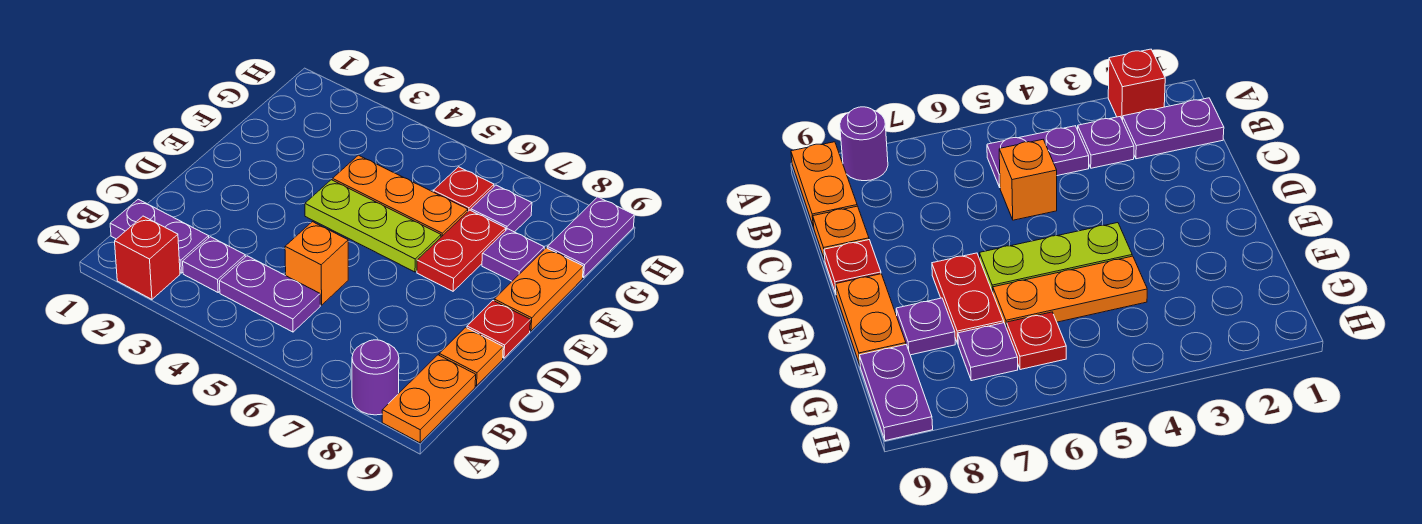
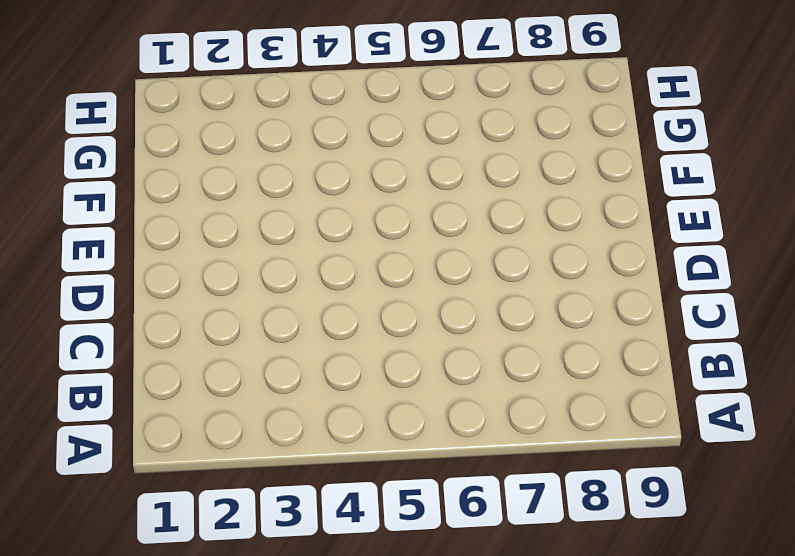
none -> red 1x1 brick [115,216,180,299]
none -> purple 1x1 round brick [352,340,399,415]
none -> orange 1x2 plate [382,355,476,443]

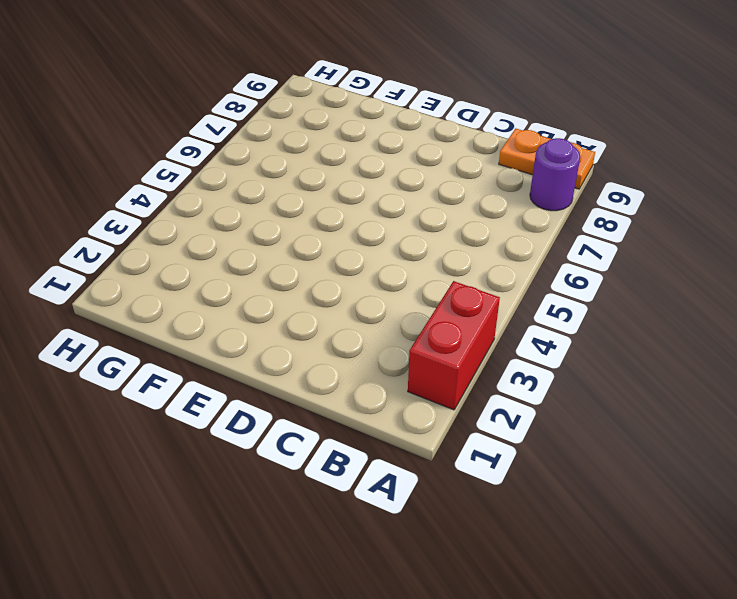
red 1x2 brick [408,281,500,410] -> red 1x1 brick [115,216,180,299]
none -> purple 1x2 plate [110,199,209,273]
none -> purple 1x1 plate [183,237,245,292]
none -> purple 1x2 plate [220,256,320,332]

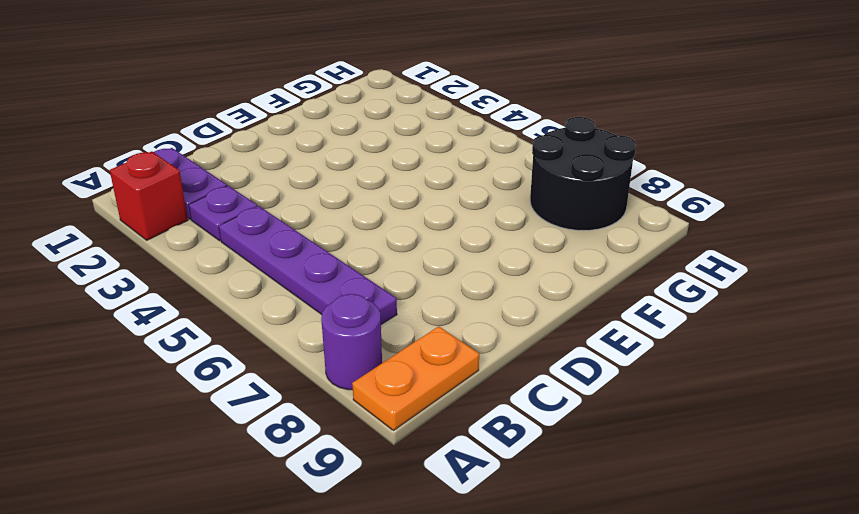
purple 1x4 plate [219,206,397,325] -> purple 1x2 plate [220,256,320,332]
black 2x2 round brick [530,117,636,230] -> purple 1x1 plate [471,185,532,232]
none -> orange 1x1 brick [285,222,348,305]
none -> orange 1x1 plate [439,328,503,386]
none -> red 1x1 plate [467,301,530,358]

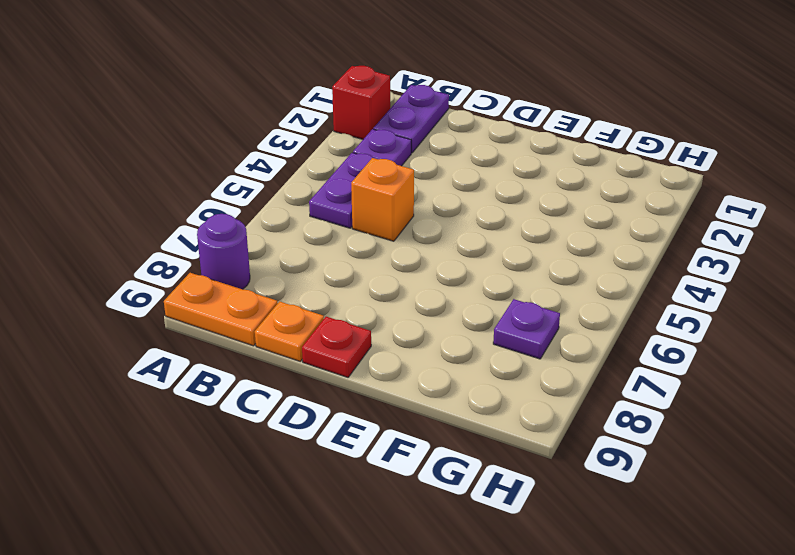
none -> lime 1x3 plate [305,180,441,272]
none -> red 1x2 plate [417,210,506,291]
none -> orange 1x2 plate [494,248,583,331]

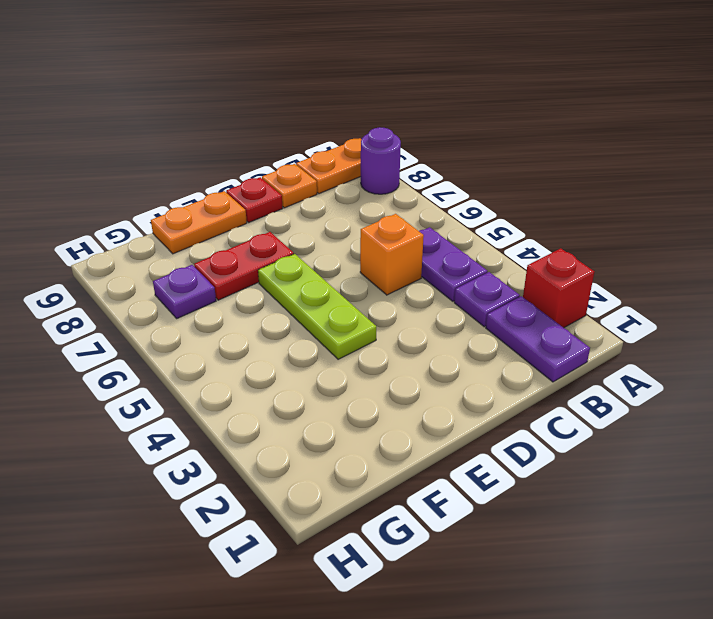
none -> orange 1x3 plate [332,155,468,237]
none -> purple 1x1 plate [482,229,544,281]
none -> red 1x1 plate [433,167,494,211]

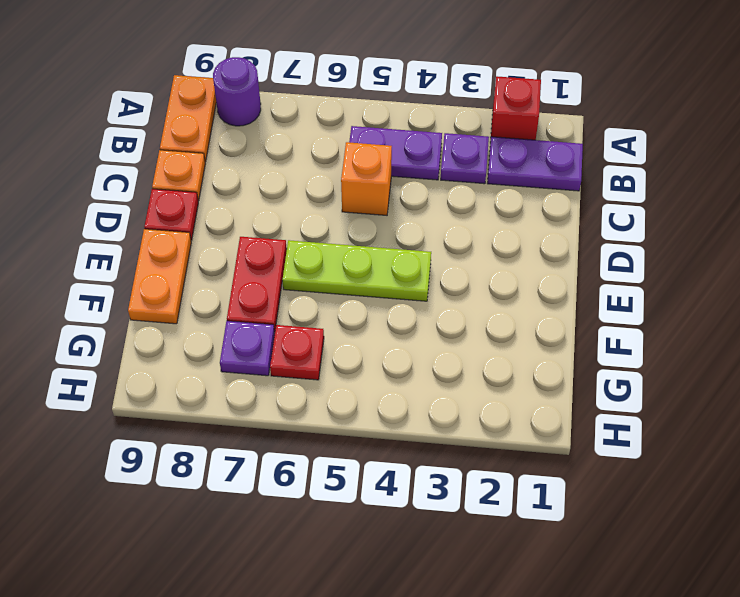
none -> orange 1x3 plate [332,155,468,237]
none -> purple 1x1 plate [482,229,544,281]
none -> purple 1x2 plate [547,197,634,278]

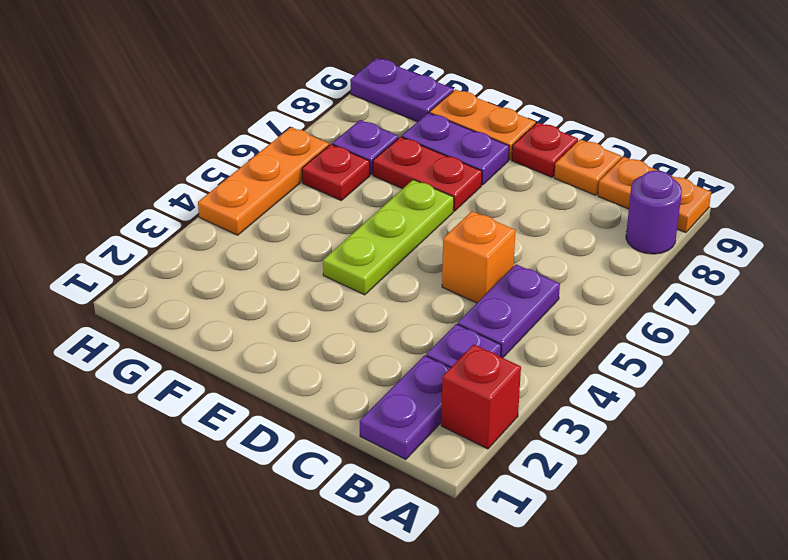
purple 1x2 plate [402,113,509,185] -> purple 1x1 plate [482,229,544,281]
orange 1x3 plate [198,127,329,235] -> orange 1x3 plate moved to [332,155,468,237]

